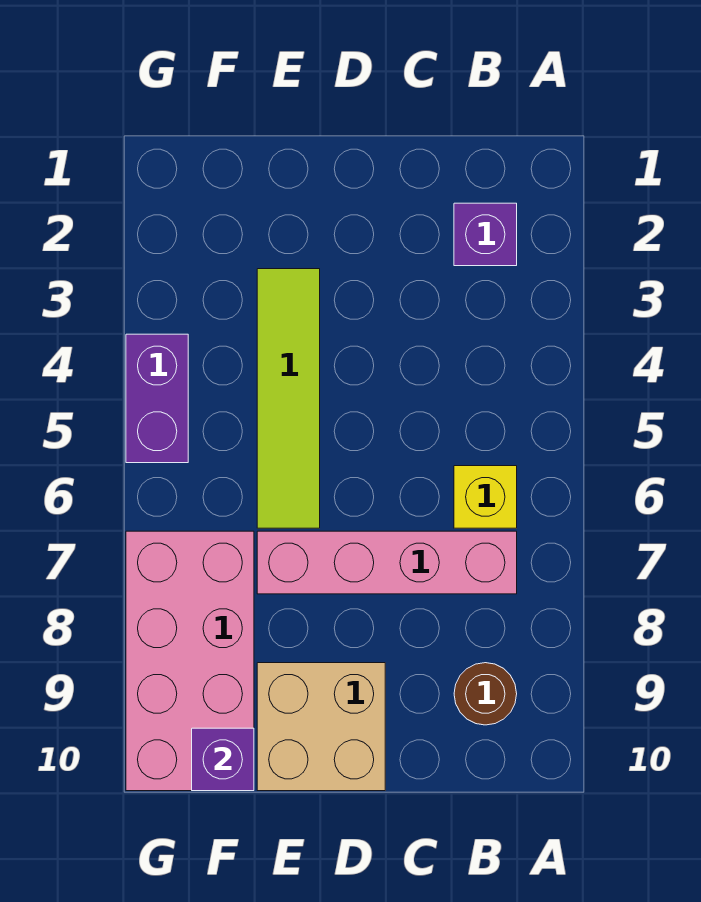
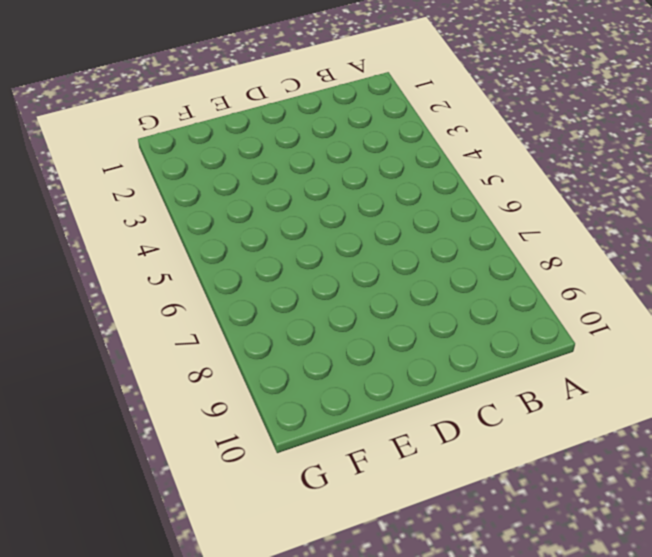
none -> purple 1x1 brick [454,203,517,266]
none -> yellow 1x1 brick [454,466,517,528]

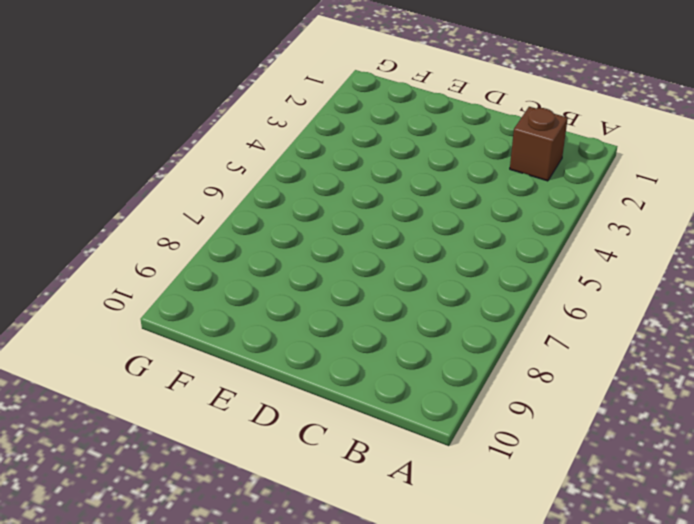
brown 1x1 brick [510,107,568,181] -> purple 1x1 brick [454,203,517,266]
none -> yellow 1x1 brick [454,466,517,528]
none -> pink 1x4 brick [257,531,517,594]

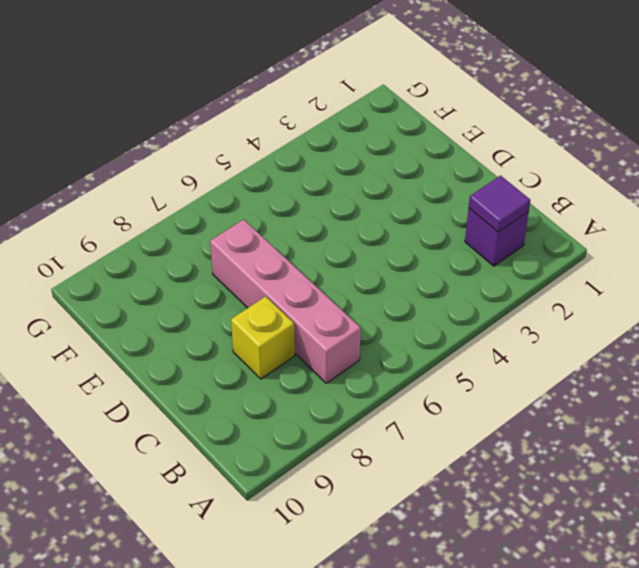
purple 1x1 tile [469,176,530,232] -> none
yellow 1x1 brick [231,296,295,379] -> yellow 1x1 brick moved to [454,466,517,528]
none -> brown 1x1 round brick [454,663,517,725]
none -> tan 2x2 brick [257,663,385,791]

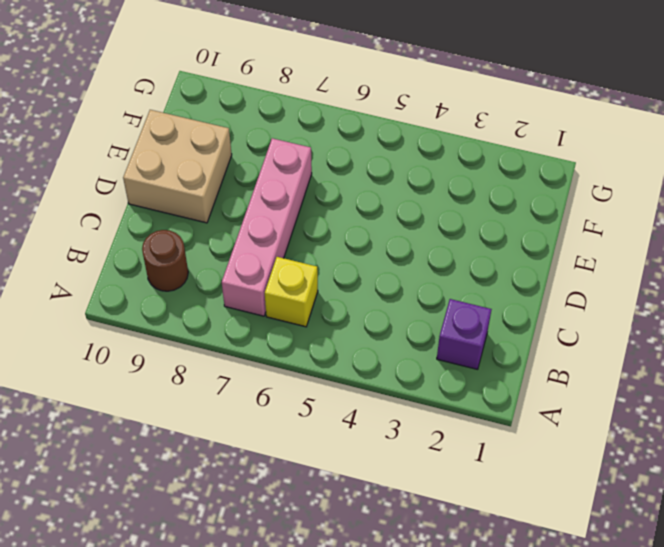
none -> lime 1x4 tile [257,269,320,528]
none -> pink 2x4 brick [126,531,254,791]

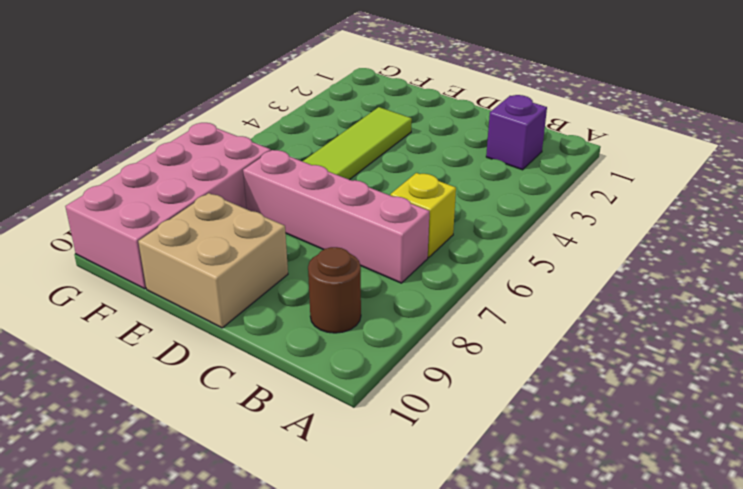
none -> purple 1x2 brick [126,334,188,463]
none -> purple 1x1 brick [192,728,254,791]

